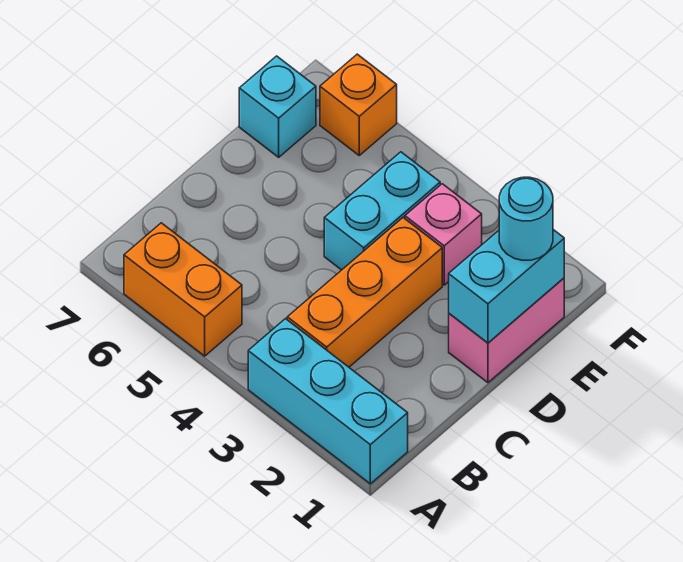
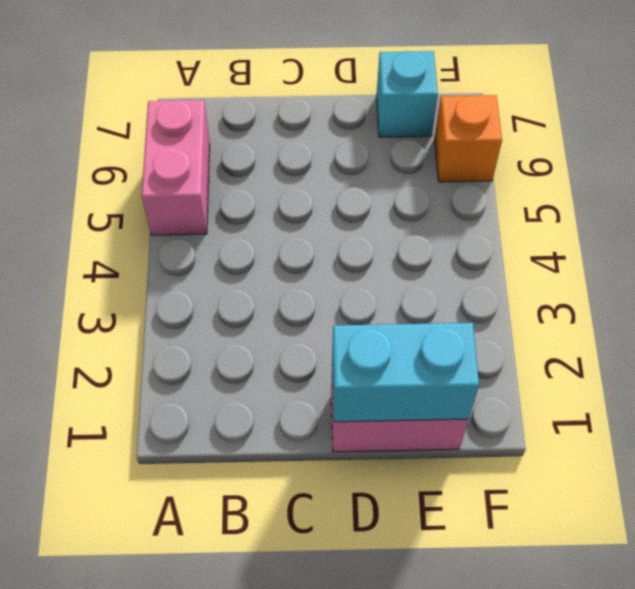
pink 1x2 brick [142,100,210,235] -> orange 1x2 brick [124,223,242,356]
none -> cyan 1x3 brick [248,319,408,484]
none -> orange 1x3 brick [287,218,442,367]

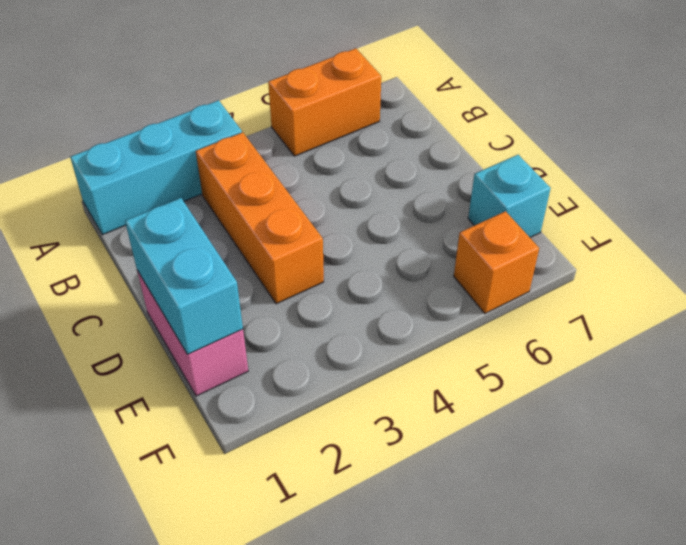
none -> cyan 1x2 brick [324,152,440,270]
none -> pink 1x1 brick [405,184,482,285]

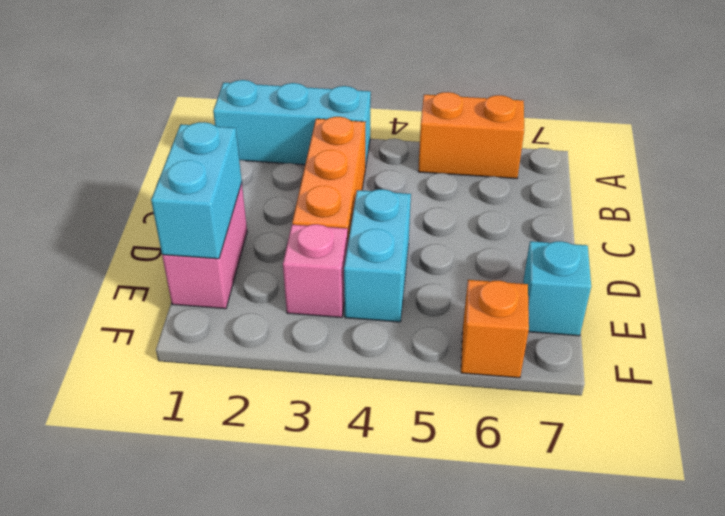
none -> cyan 1x1 round brick [499,177,553,260]

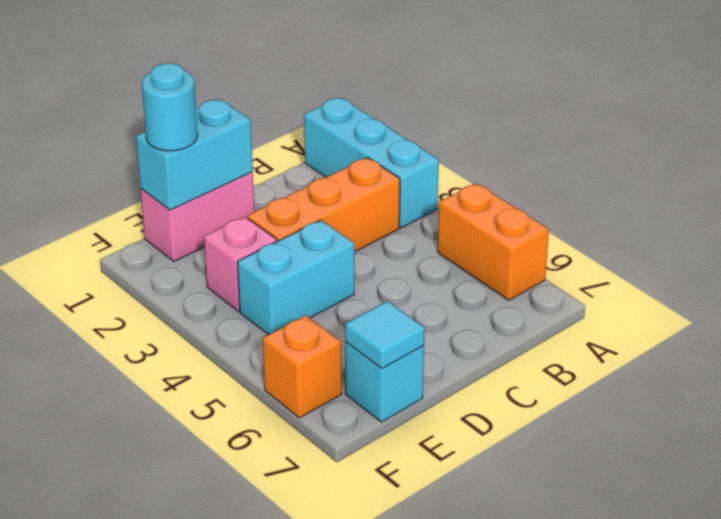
cyan 1x1 tile [345,301,425,369] -> none

